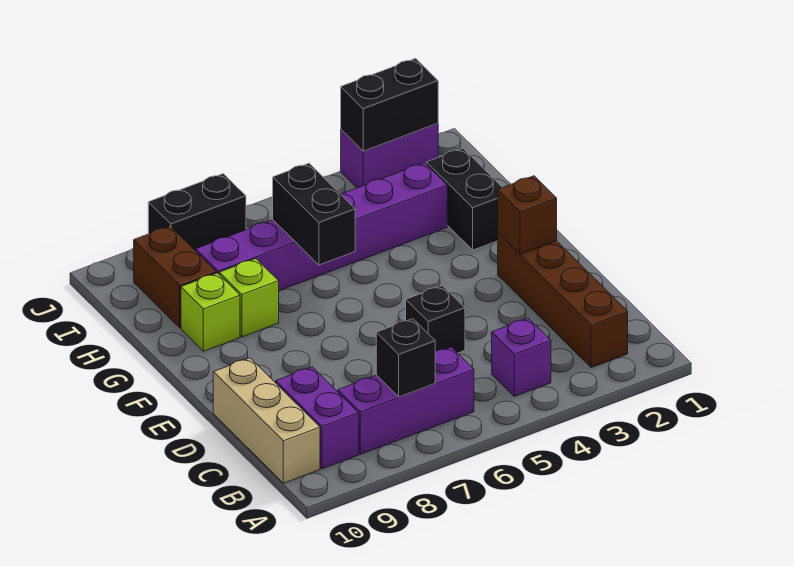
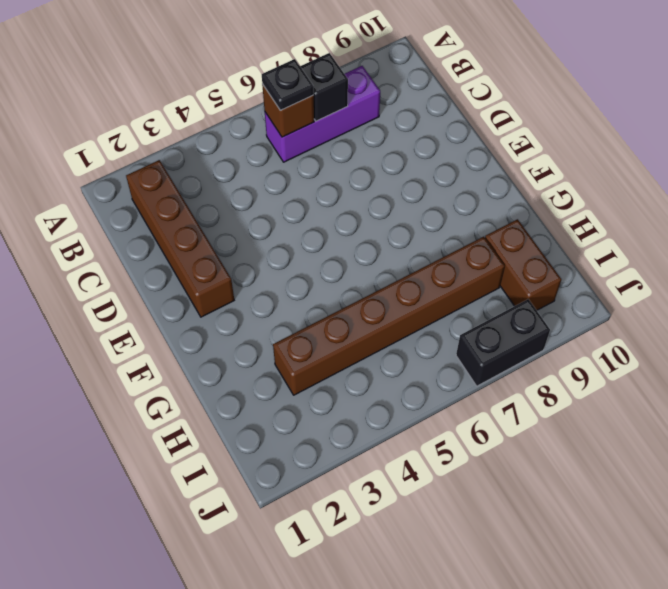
brown 1x1 brick [262,84,314,137] -> brown 1x1 brick moved to [498,176,557,254]
black 1x1 plate [262,59,314,110] -> none
brown 1x6 brick [273,237,505,395] -> purple 1x6 brick [196,163,447,291]
none -> purple 1x1 brick [492,318,551,396]
none -> purple 1x2 brick [276,367,359,469]
none -> tan 1x3 brick [213,358,320,483]

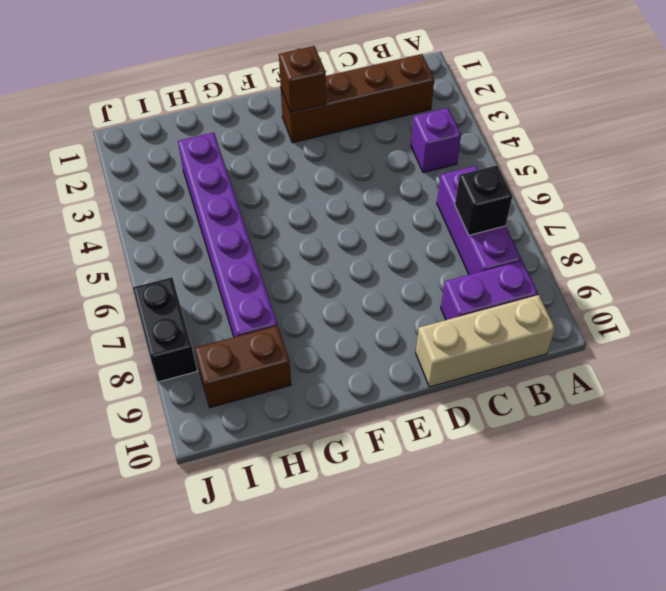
none -> black 1x1 brick [406,286,465,353]
none -> black 1x2 brick [426,148,502,250]
none -> lime 1x1 brick [219,259,279,337]

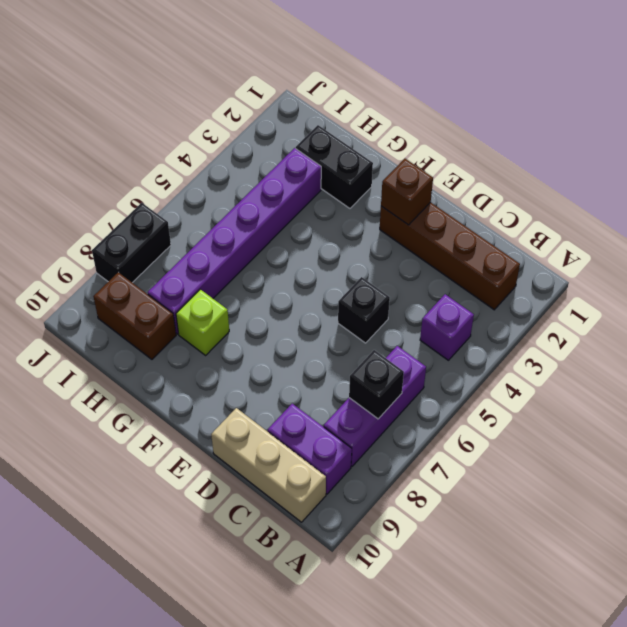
none -> lime 1x1 brick [181,273,240,351]
none -> purple 1x2 brick [341,123,438,188]
none -> black 1x2 brick [273,163,355,265]

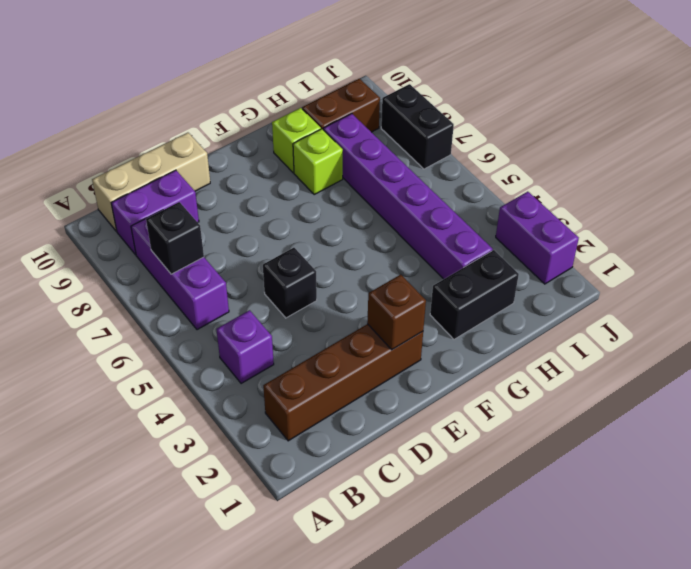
none -> black 1x2 brick [273,163,355,265]
none -> black 1x2 brick [341,58,438,151]

